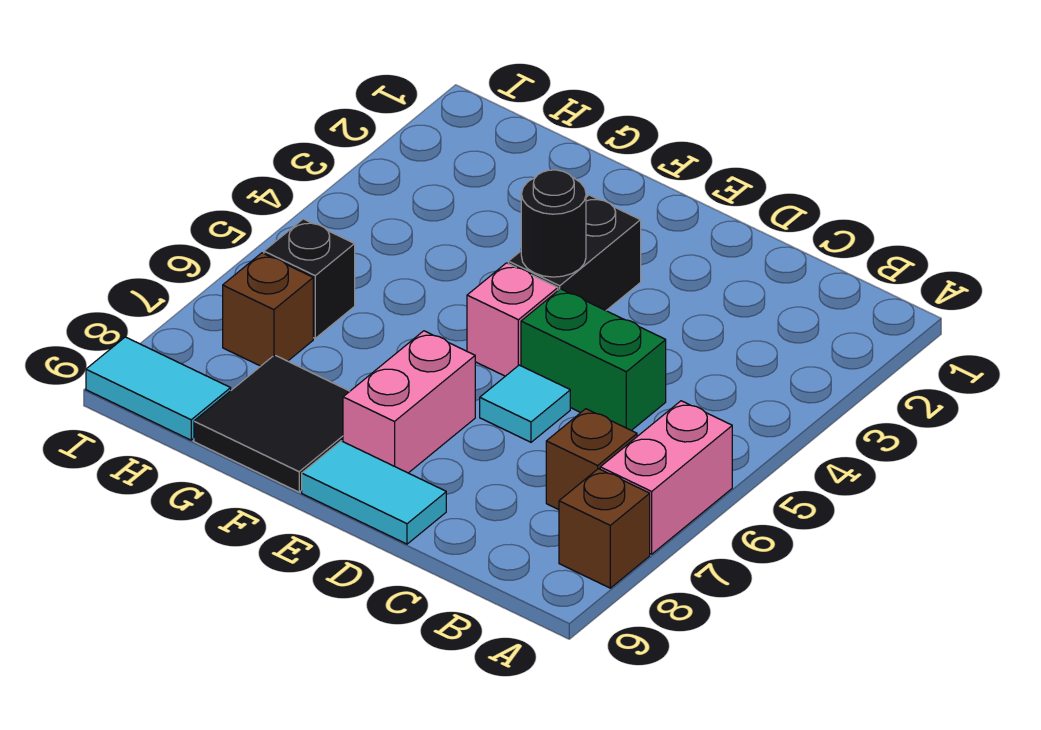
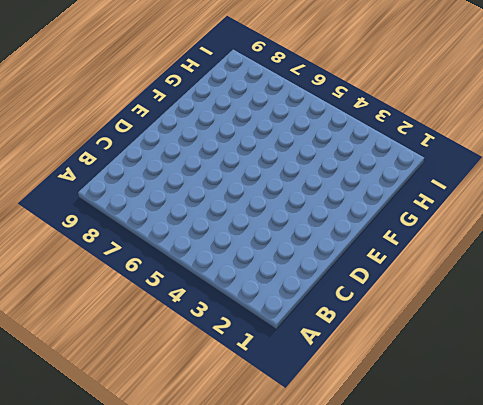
none -> pink 1x2 brick [600,401,732,554]
none -> brown 1x1 brick [559,469,650,588]
none -> brown 1x1 brick [546,409,637,510]

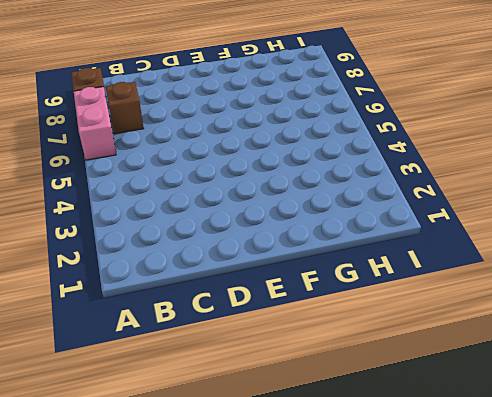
none -> green 1x2 brick [521,289,666,430]
none -> cyan 1x1 tile [480,365,570,442]
none -> cyan 1x2 tile [302,441,446,544]

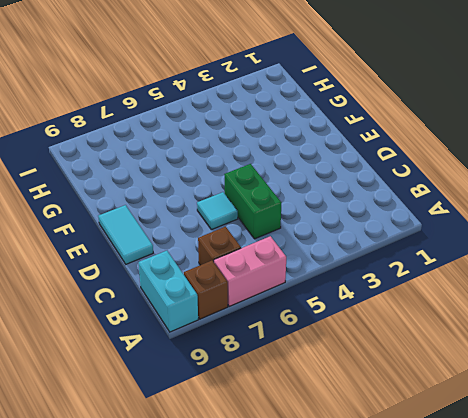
cyan 1x2 brick [139,251,198,332] -> none
none -> black 1x2 brick [508,195,641,310]
none -> pink 1x1 brick [467,263,558,376]
none -> pink 1x2 brick [343,331,475,473]

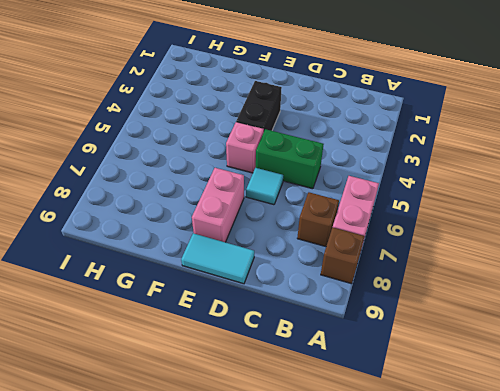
none -> black 2x2 tile [194,355,350,492]
none -> black 1x1 brick [264,219,355,338]
none -> brown 1x1 brick [223,253,313,366]

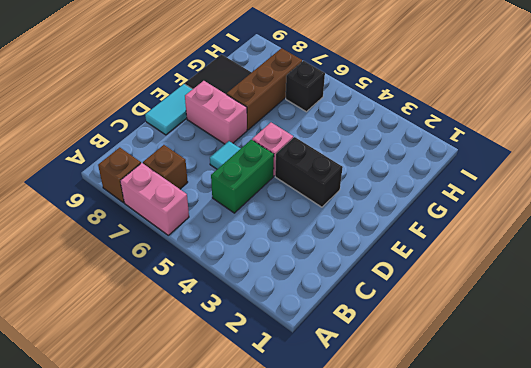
brown 1x3 brick [227,48,302,130] -> brown 1x1 brick [223,253,313,366]
none -> cyan 1x2 tile [86,337,231,440]
none -> black 1x1 round brick [521,170,586,277]

